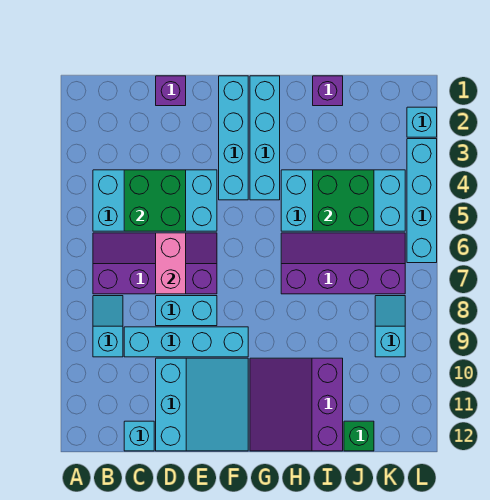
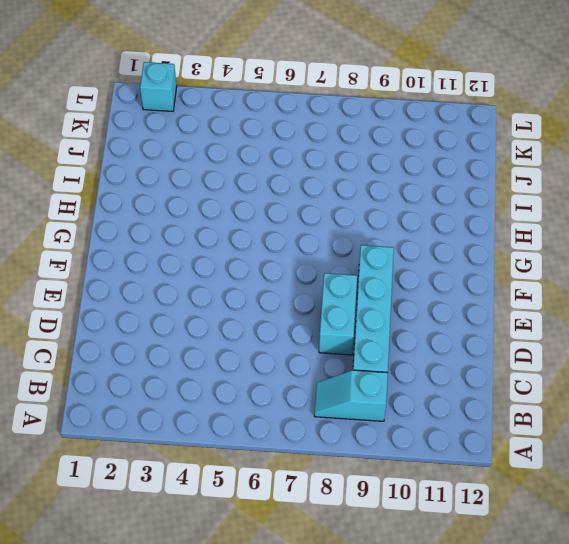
none -> cyan 2x4 brick [93,170,217,231]
none -> purple 2x4 slope [93,233,217,294]
none -> cyan 1x1 brick [124,421,154,451]

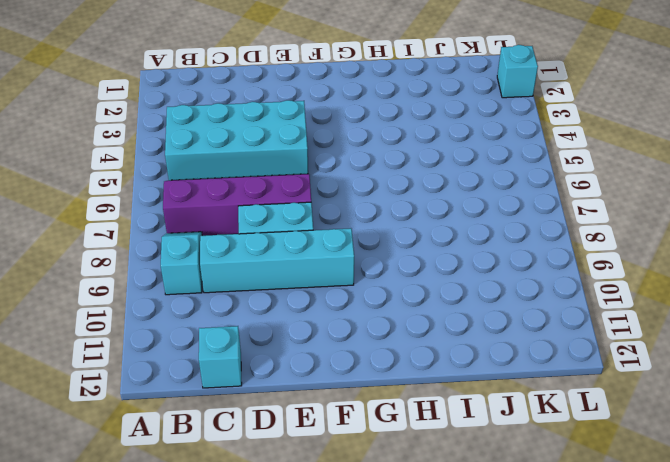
none -> purple 1x1 brick [156,76,186,106]
none -> cyan 3x3 slope [156,358,248,451]
none -> cyan 1x4 brick [219,76,248,200]

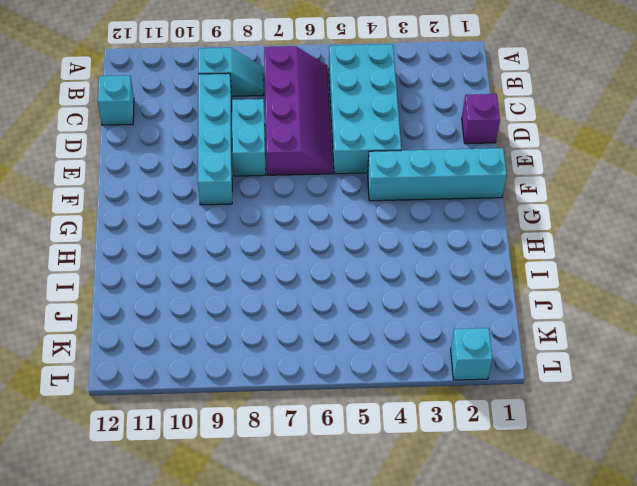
none -> cyan 3x3 slope [156,358,248,451]
none -> cyan 1x4 brick [250,76,280,200]
none -> purple 3x3 slope [250,358,343,451]

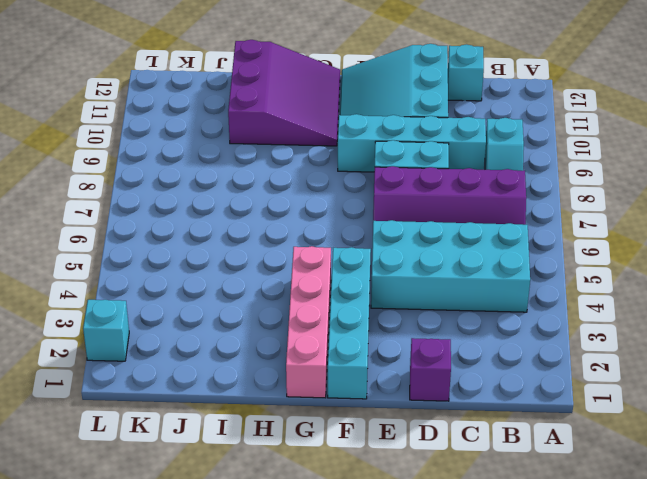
pink 1x4 brick [286,246,331,398] -> cyan 1x4 brick [250,76,280,200]
none -> cyan 2x4 brick [281,170,405,231]
none -> purple 2x4 slope [281,233,405,294]
none -> purple 1x1 brick [313,76,343,106]

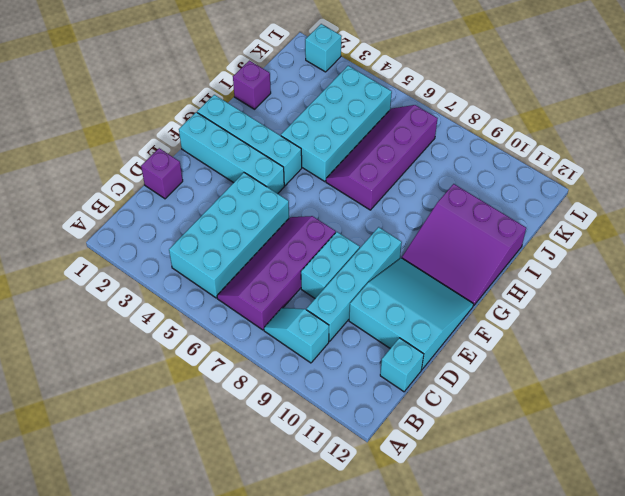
none -> green 1x1 brick [344,421,374,451]
none -> cyan 1x2 slope [375,296,405,357]
none -> cyan 1x4 brick [407,139,437,263]

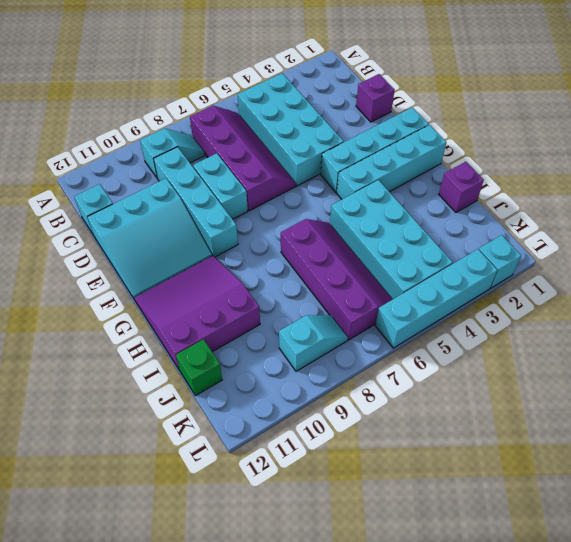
none -> green 2x2 brick [124,170,186,231]
none -> pink 1x2 brick [156,233,186,294]
none -> green 2x2 brick [313,170,374,231]

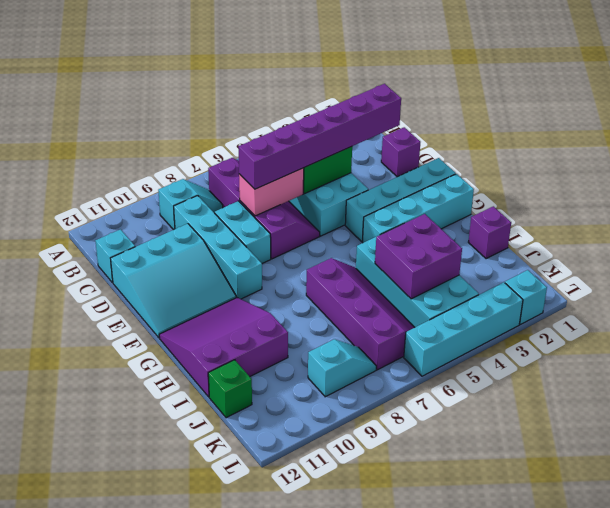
purple 1x6 brick [238,84,401,189] -> none
purple 2x2 brick [375,214,462,299] -> green 2x2 brick [313,170,374,231]

